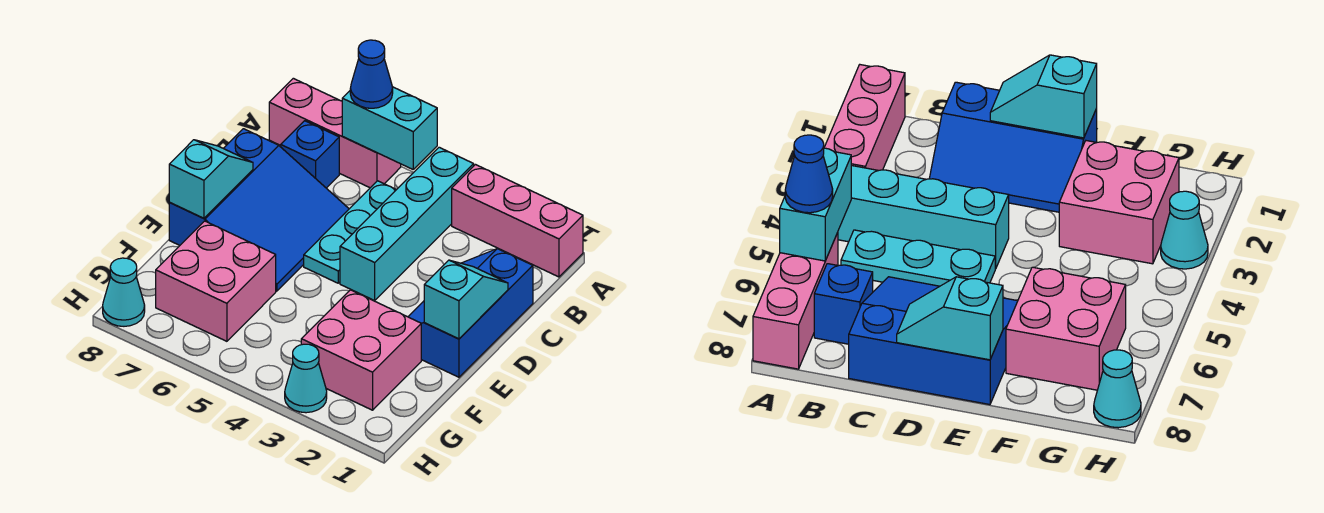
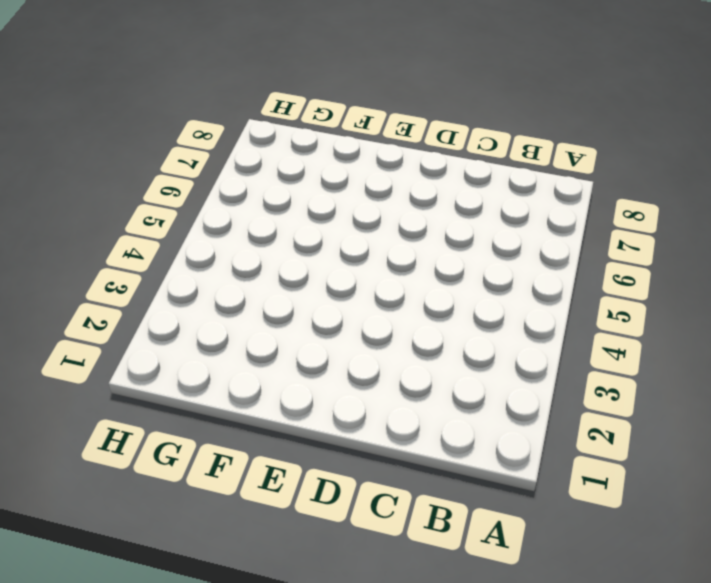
none -> pink 1x3 brick [452,165,583,277]
none -> cyan 1x4 brick [340,147,474,300]
none -> pink 1x3 brick [269,78,401,188]

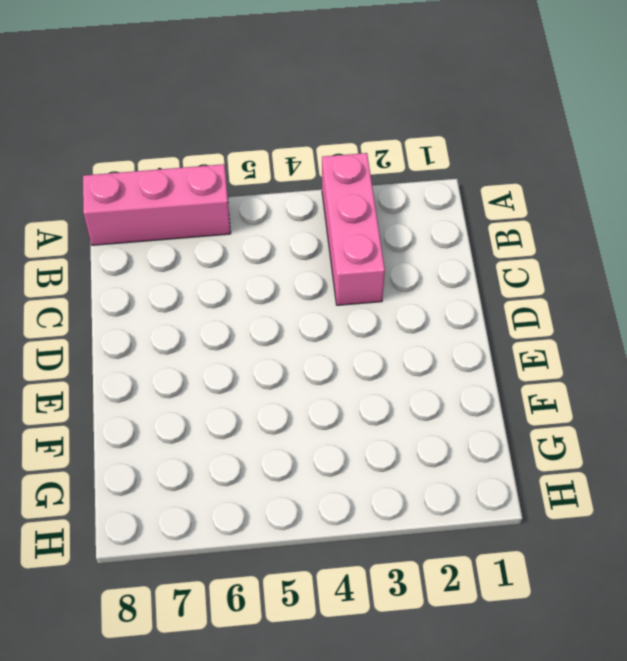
pink 1x3 brick [322,153,385,305] -> pink 1x3 brick turned to [452,165,583,277]
none -> cyan 1x4 brick [340,147,474,300]
none -> cyan 1x3 plate [304,181,396,283]
none -> blue 1x1 brick [281,121,339,188]

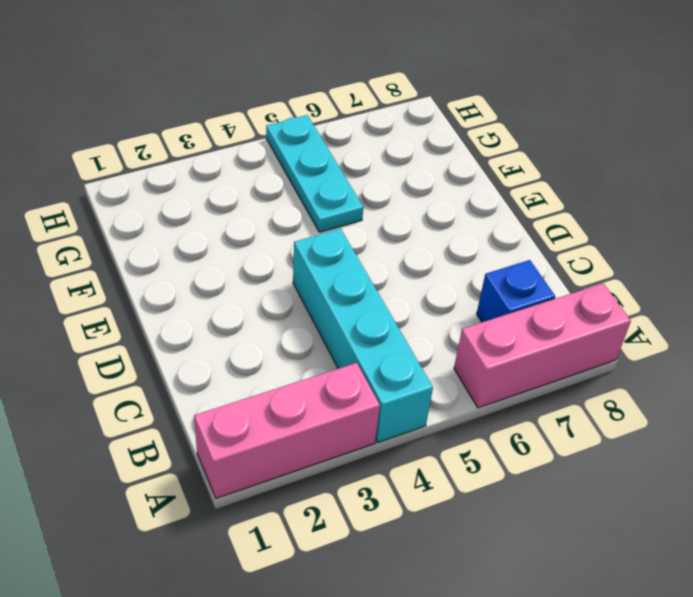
cyan 1x3 plate [266,115,363,232] -> cyan 1x3 plate moved to [304,181,396,283]
none -> blue 2x3 slope [408,249,533,377]
none -> blue 3x3 slope [169,129,349,291]
none -> pink 2x2 brick [301,290,421,410]

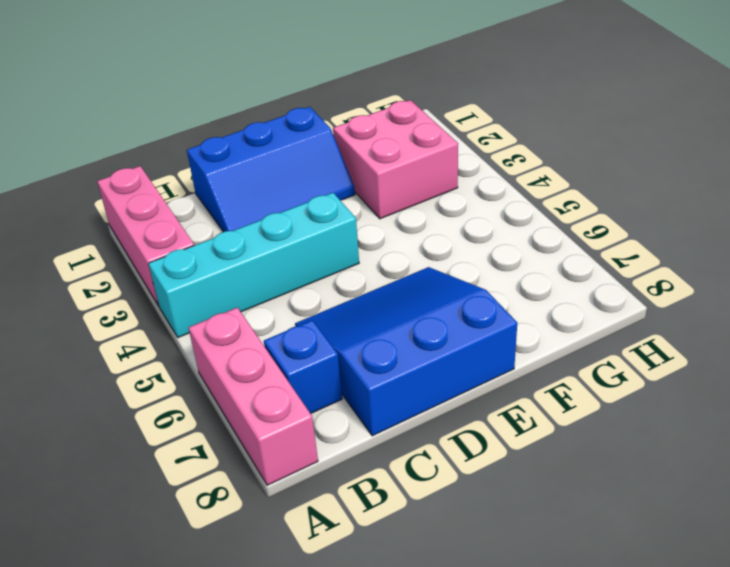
none -> cyan 1x3 plate [304,181,396,283]
none -> pink 2x2 brick [156,221,276,341]
none -> cyan 1x1 cone [285,344,327,413]

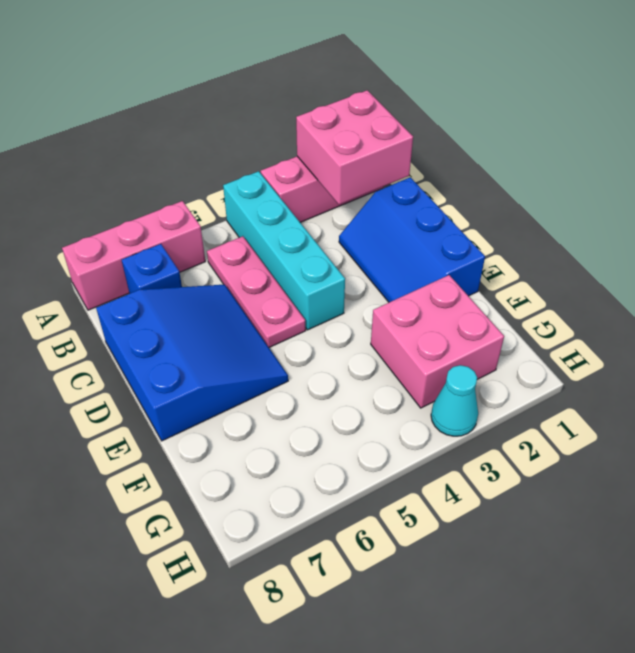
pink 2x2 brick [296,90,413,205] -> pink 2x2 brick moved to [156,221,276,341]
pink 1x3 plate [207,236,306,347] -> cyan 1x3 plate [304,181,396,283]
none -> cyan 1x1 cone [103,258,145,326]
none -> cyan 1x2 brick [342,87,437,169]
none -> cyan 1x2 slope [424,260,508,339]

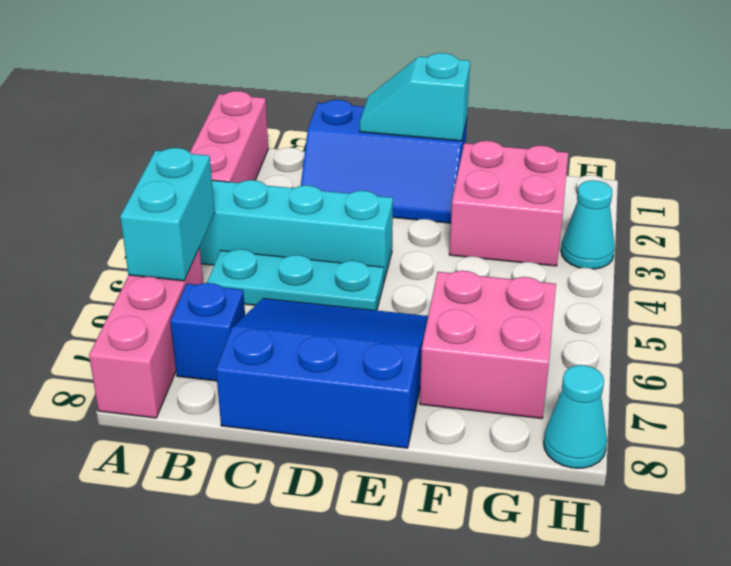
none -> cyan 1x2 slope [169,140,253,218]
none -> blue 1x1 cone [350,40,393,108]

